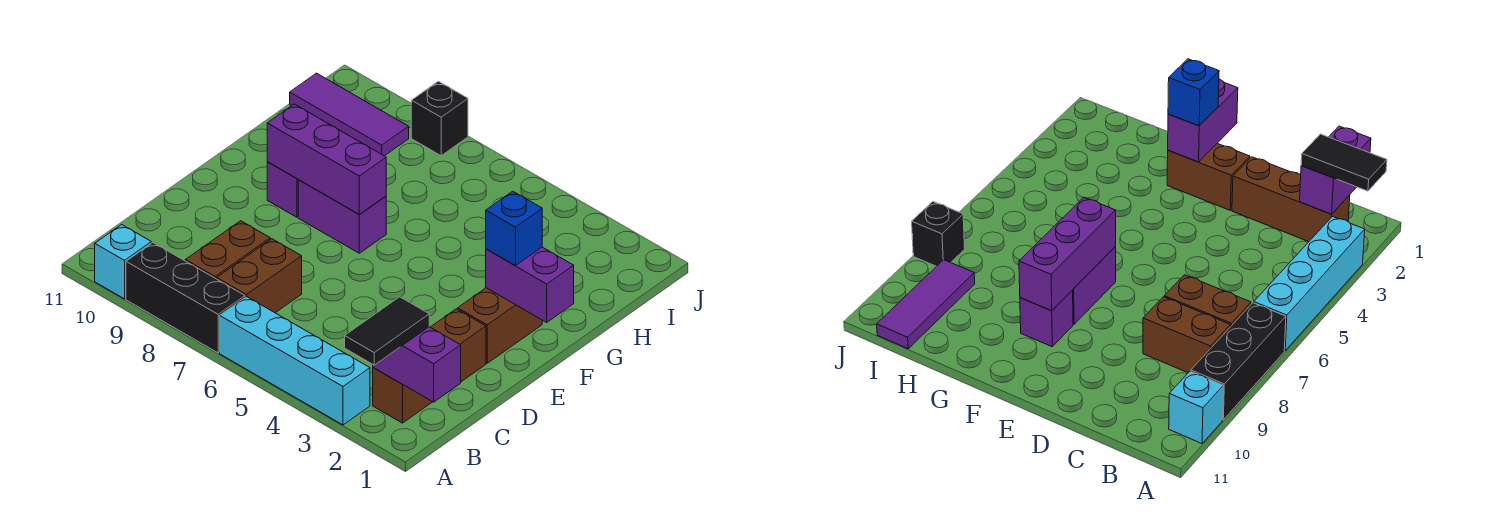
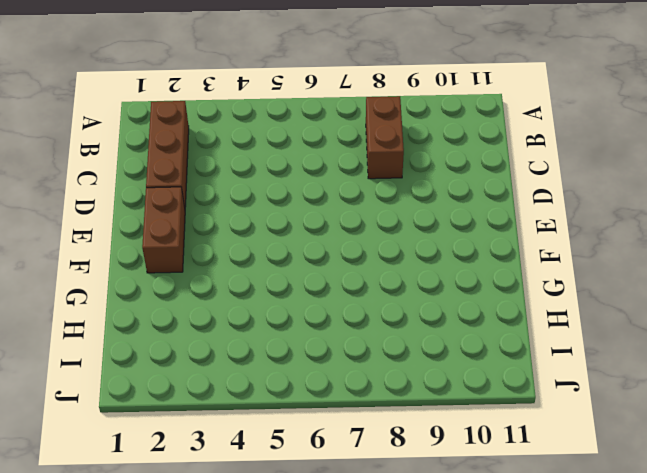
none -> cyan 1x4 brick [220,297,370,425]
none -> black 1x3 brick [126,243,245,353]
none -> cyan 1x1 brick [95,225,151,299]

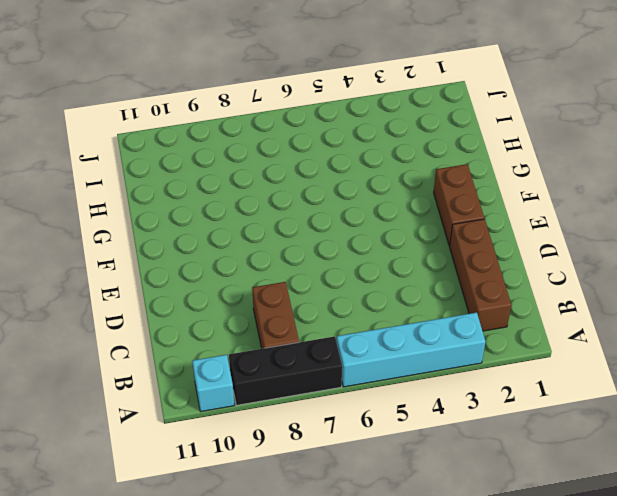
none -> brown 1x2 brick [217,239,302,313]
none -> purple 1x2 brick [298,180,386,253]
none -> purple 1x1 brick [267,162,299,217]

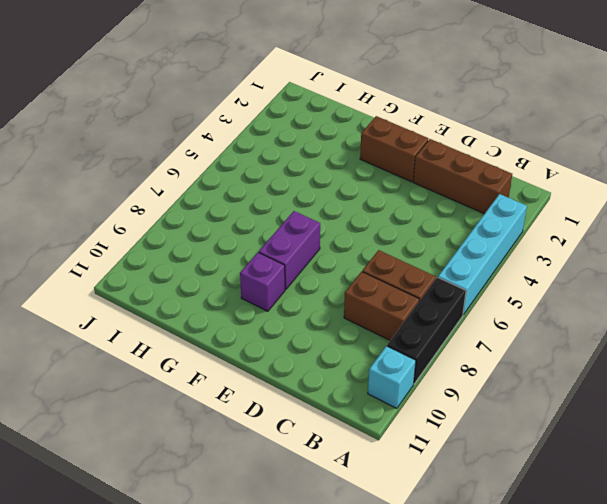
none -> purple 1x3 tile [290,73,409,156]
none -> black 1x1 brick [411,81,468,156]
none -> purple 1x2 brick [373,327,461,402]

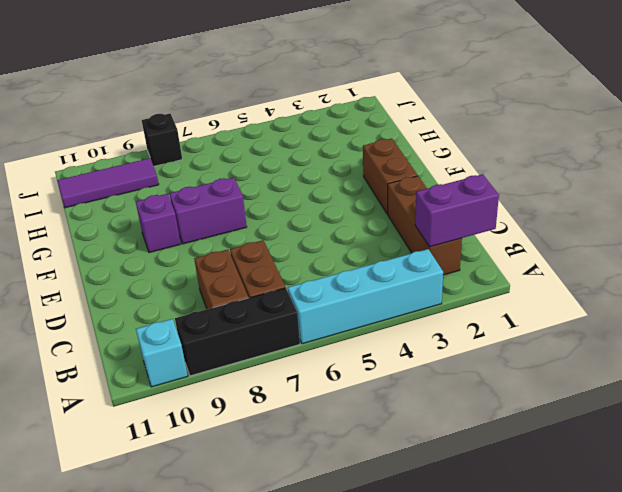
none -> purple 1x2 brick [486,247,574,322]
none -> purple 1x3 brick [267,104,386,214]
none -> black 1x2 tile [345,297,429,365]

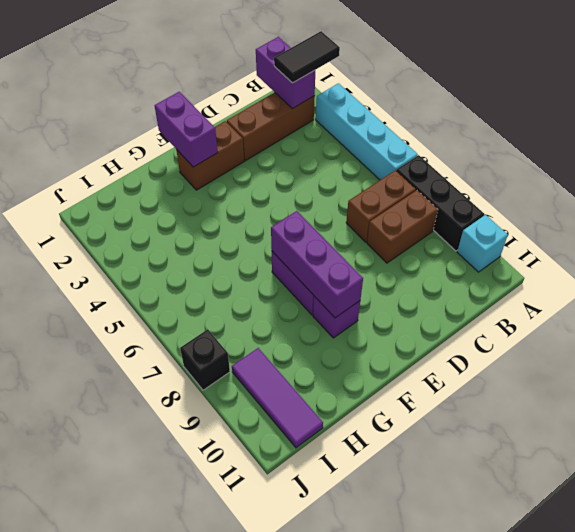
none -> blue 1x1 brick [486,191,542,266]

